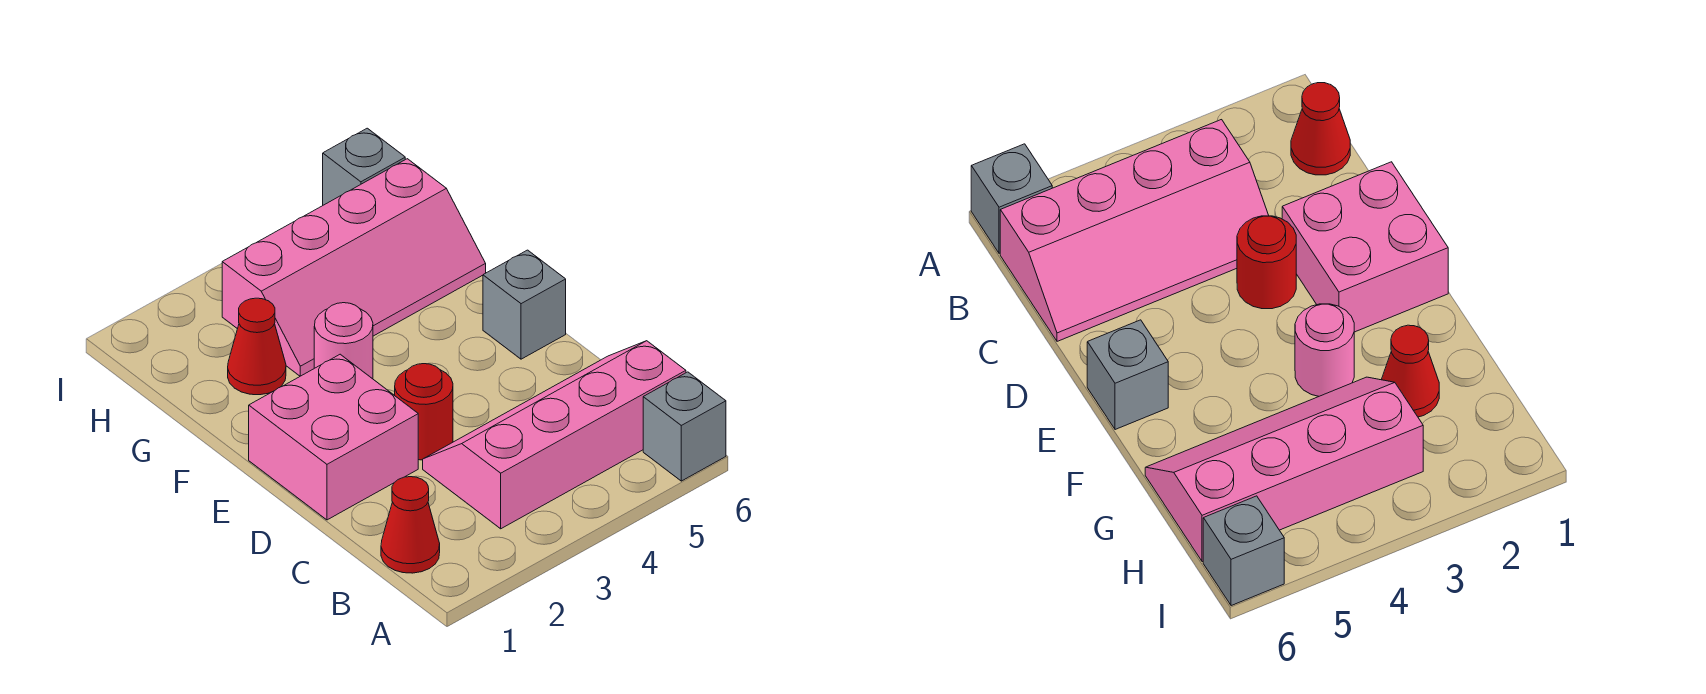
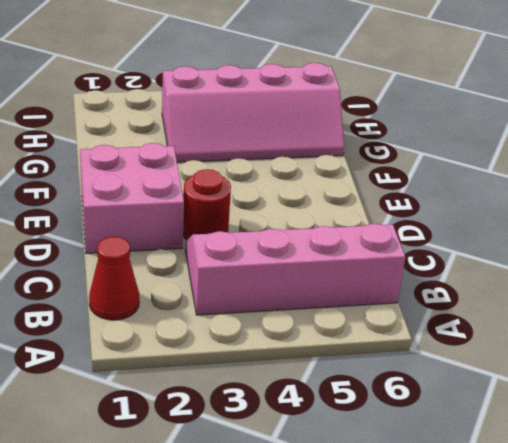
none -> grey 1x1 brick [643,372,726,481]
none -> grey 1x1 brick [483,250,566,359]

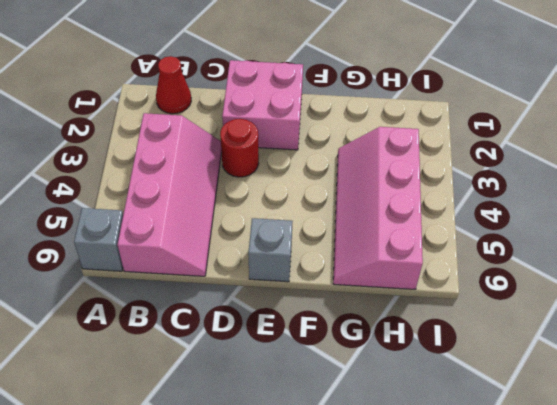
none -> pink 1x1 round brick [314,303,373,379]
none -> red 1x1 cone [228,298,286,395]

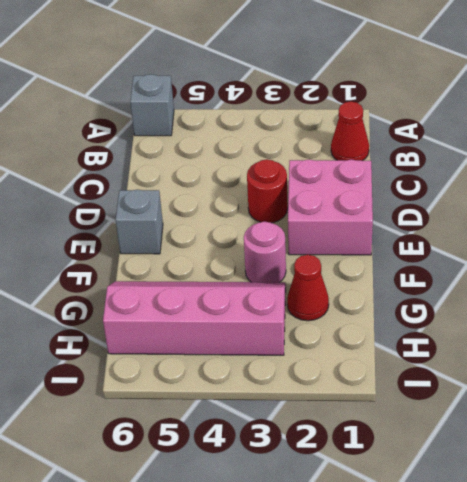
none -> pink 2x4 slope [423,341,686,529]
none -> grey 1x1 brick [323,128,405,205]

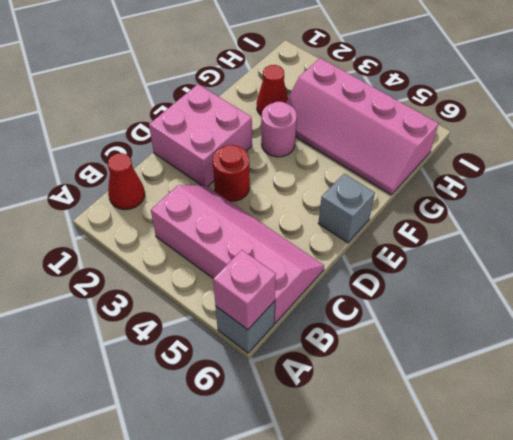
pink 1x1 brick [213,250,276,330] -> none
none -> grey 1x1 brick [323,128,405,205]

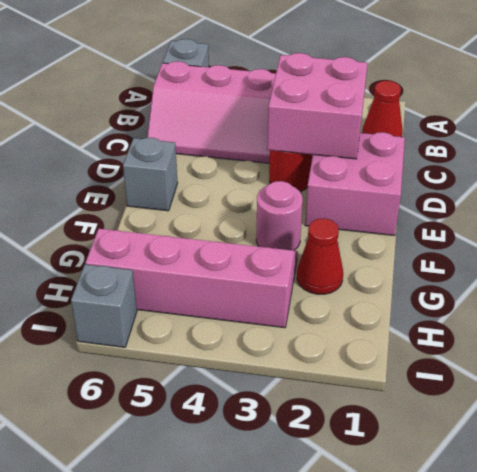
pink 2x2 brick [267,53,367,159] -> none

